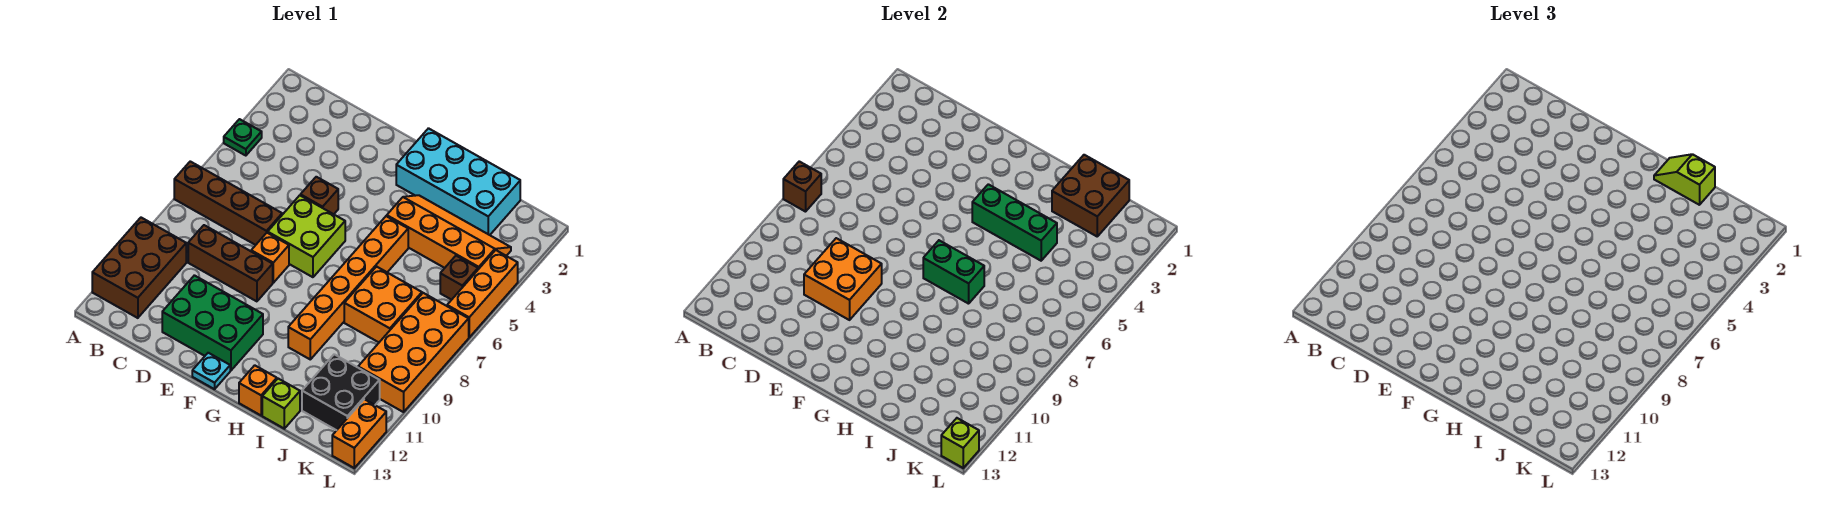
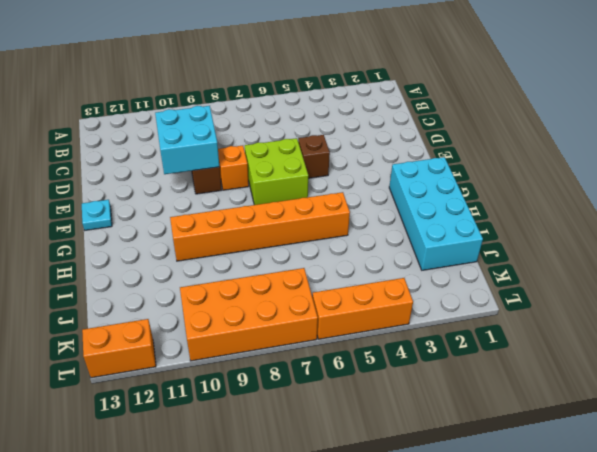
cyan 2x2 brick [155,106,219,174] -> orange 2x2 brick [804,238,882,320]
none -> green 1x1 plate [224,119,262,156]
none -> brown 1x4 brick [174,161,282,245]
none -> brown 2x3 brick [92,218,186,318]

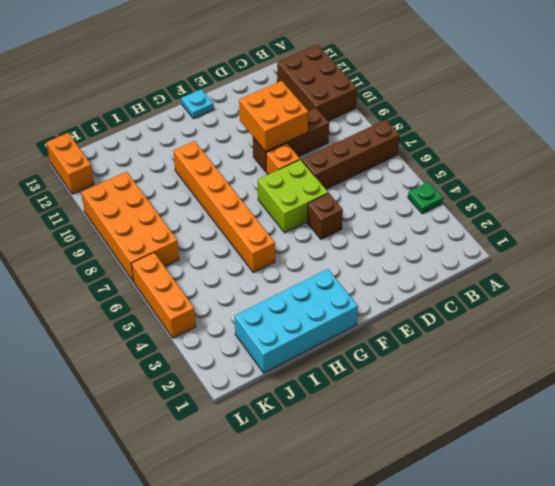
none -> green 2x3 brick [162,275,263,371]
none -> orange 2x4 slope [387,195,511,269]
none -> orange 1x1 brick [239,365,277,415]

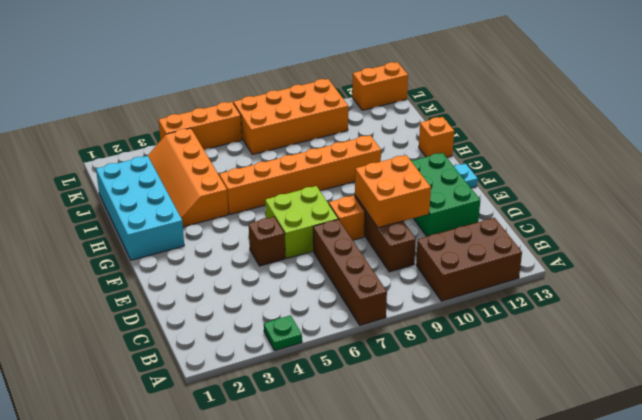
none -> orange 2x2 brick [344,267,422,342]
none -> lime 1x1 brick [262,379,300,429]
none -> black 2x2 brick [302,354,380,430]

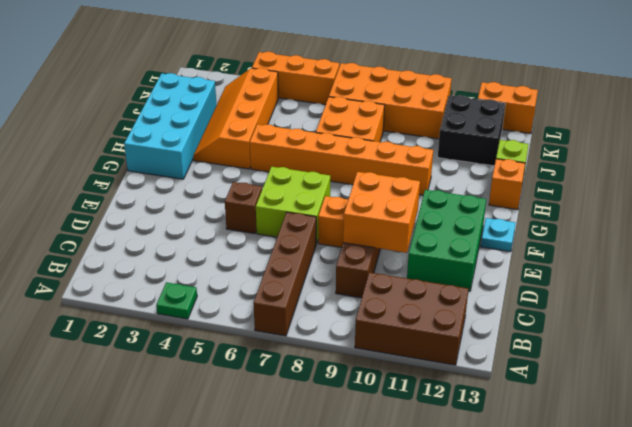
none -> brown 1x1 brick [440,256,478,300]
none -> brown 1x1 brick [783,161,821,212]
none -> green 1x3 brick [972,184,1057,261]

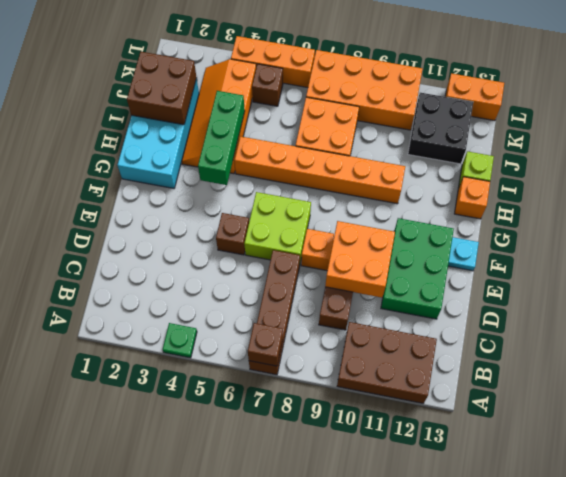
none -> green 1x2 brick [923,240,984,304]
none -> lime 1x1 brick [941,418,979,468]
none -> lime 1x2 slope [1654,154,1715,205]

